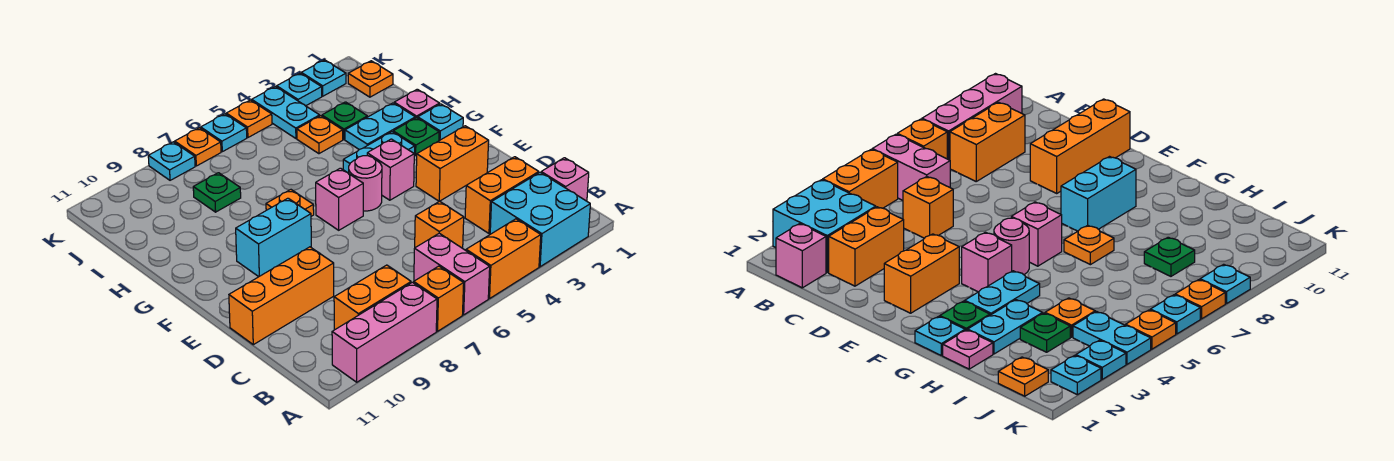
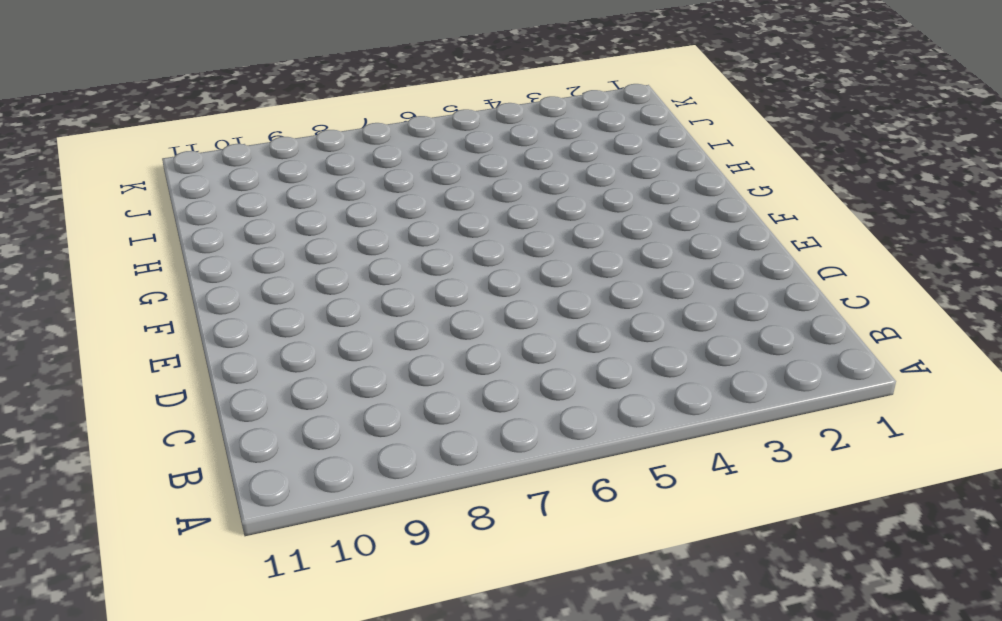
none -> cyan 2x2 brick [490,173,590,267]
none -> orange 1x2 brick [466,219,541,299]
none -> pink 1x2 brick [414,233,490,315]
none -> orange 1x1 brick [414,266,464,331]

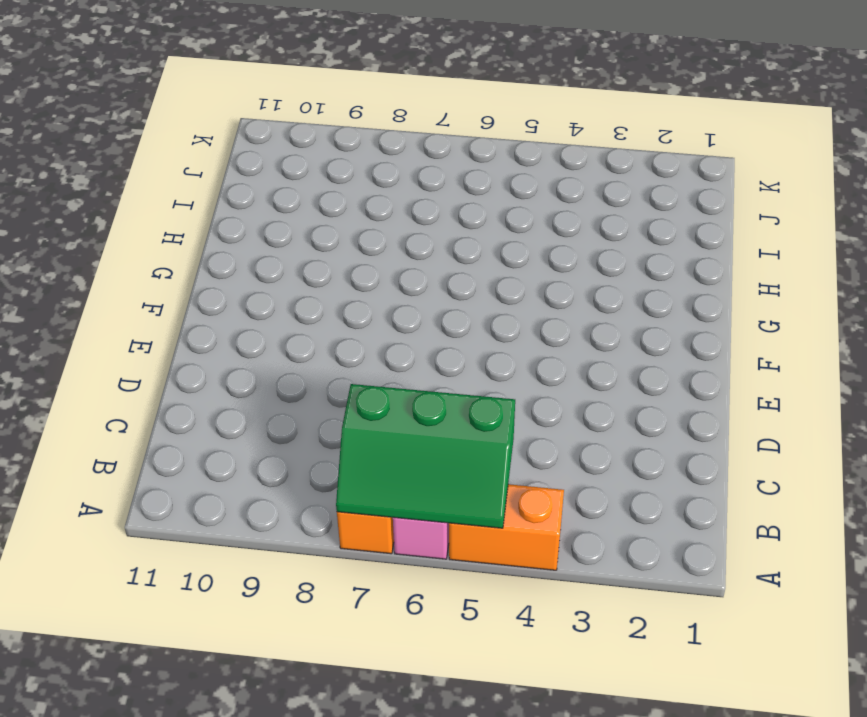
green 2x3 slope [336,384,515,528] -> none
none -> cyan 2x2 brick [490,173,590,267]
none -> pink 1x3 brick [332,282,437,382]
none -> pink 1x1 brick [541,158,589,201]
none -> orange 1x2 brick [334,265,411,330]

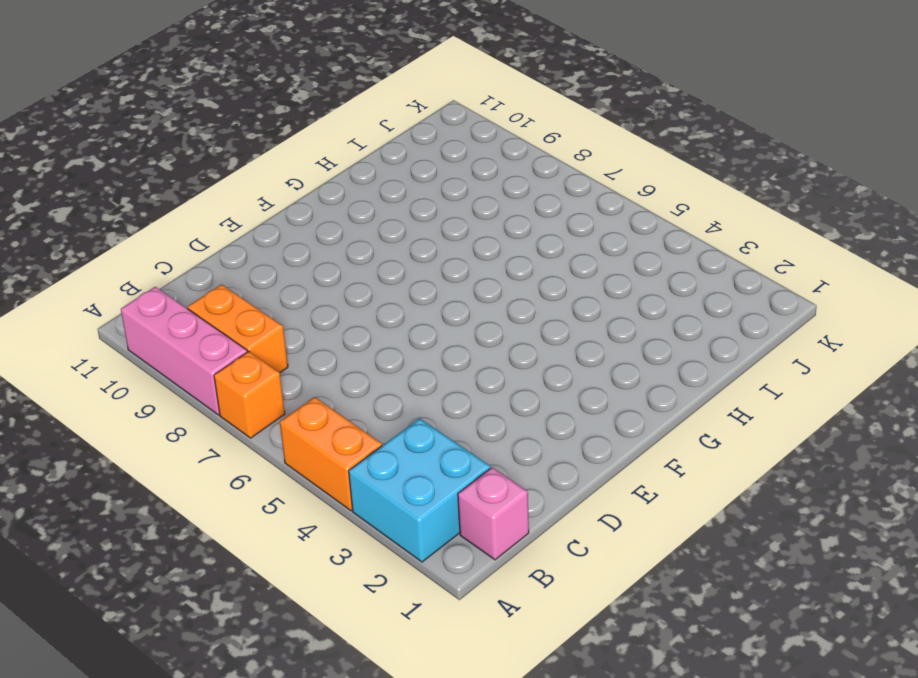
none -> pink 1x2 brick [414,233,490,315]
none -> orange 1x2 brick [465,157,539,233]
none -> orange 1x1 brick [415,201,464,248]
none -> orange 1x3 brick [229,247,334,345]

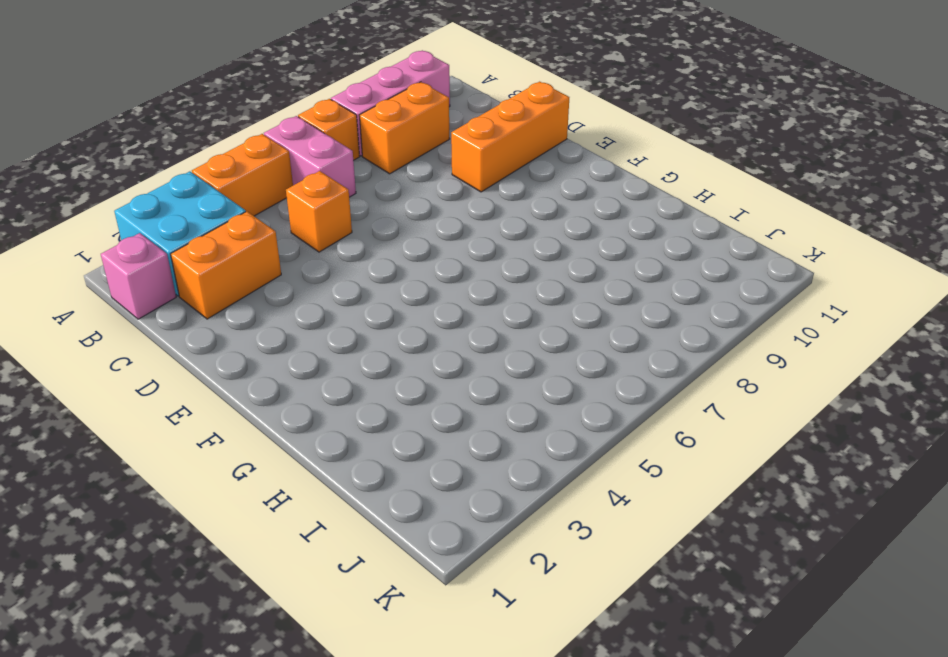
none -> orange 1x2 brick [416,126,489,201]
none -> pink 1x1 brick [367,139,414,200]
none -> pink 1x1 round brick [349,156,382,211]
none -> pink 1x1 brick [316,168,363,230]

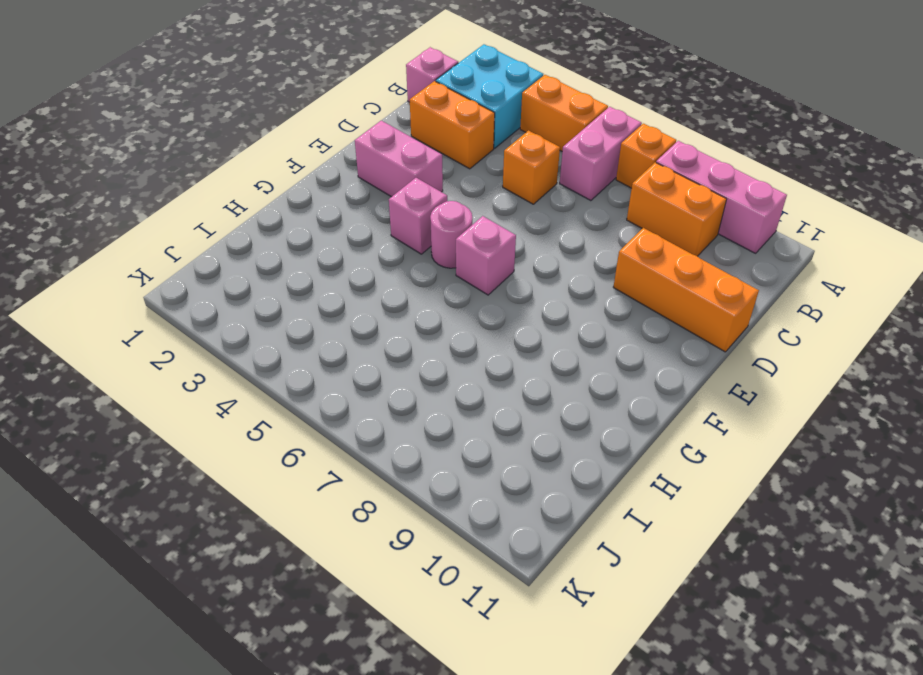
pink 1x2 brick [355,121,443,197] -> orange 1x2 brick [416,126,489,201]
none -> cyan 1x2 brick [236,198,311,277]
none -> cyan 1x1 plate [418,104,463,141]
none -> green 1x1 plate [393,118,439,156]
none -> cyan 1x2 plate [343,132,415,173]

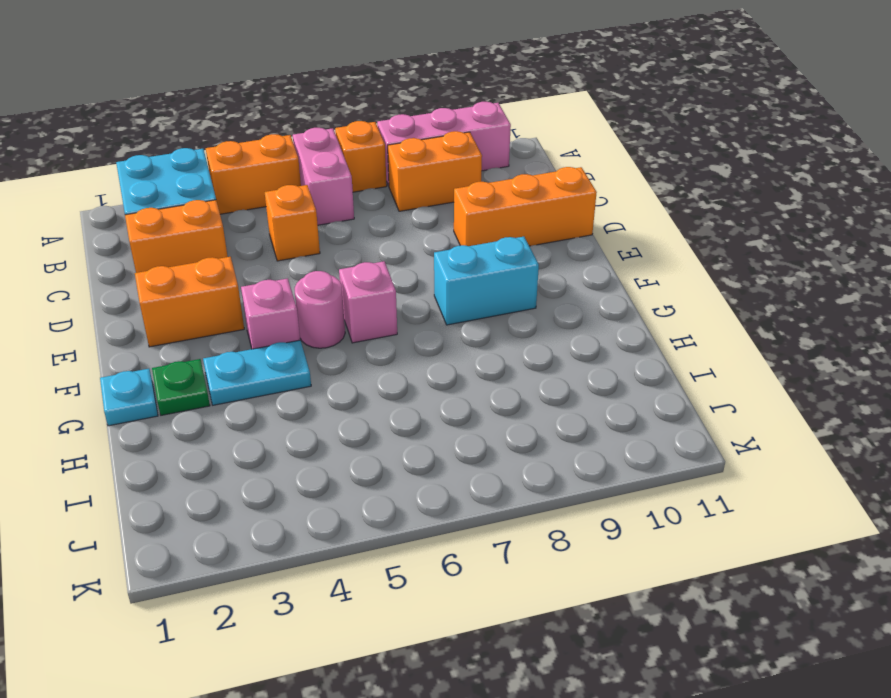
none -> pink 1x1 brick [541,158,589,201]
none -> orange 1x1 plate [266,190,314,216]
none -> pink 1x1 plate [394,89,440,118]
none -> cyan 1x2 plate [345,103,415,149]

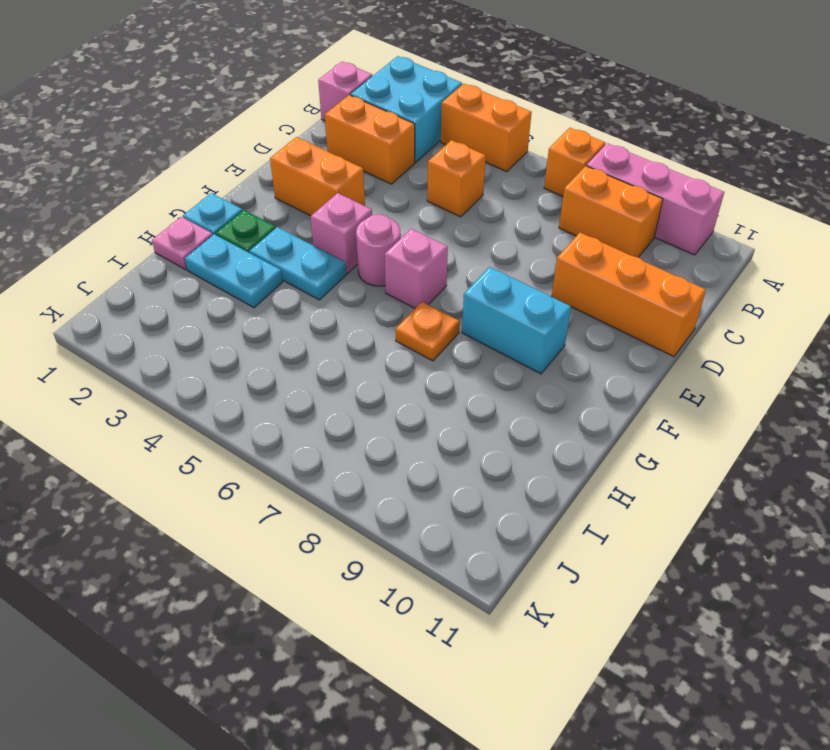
none -> pink 1x2 brick [414,233,490,315]
none -> green 1x1 plate [322,102,367,139]
none -> orange 1x1 plate [297,116,343,154]
none -> green 1x1 plate [193,173,241,212]

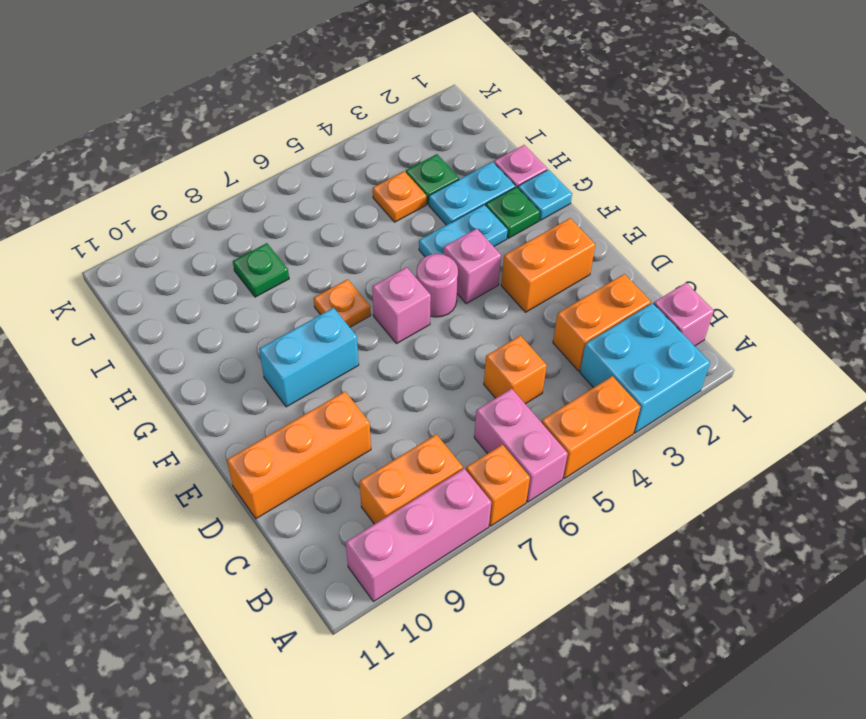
none -> orange 1x1 plate [348,61,393,97]
none -> cyan 1x2 plate [252,87,320,138]
none -> cyan 1x1 plate [301,60,346,96]
none -> cyan 1x1 plate [277,73,322,106]

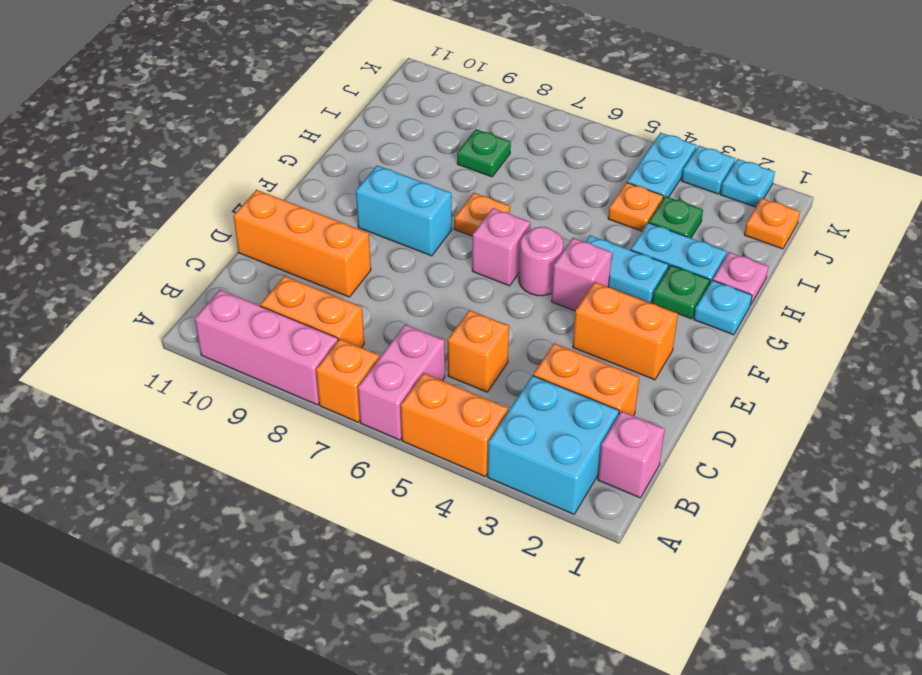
none -> orange 1x1 plate [226,100,272,137]
none -> cyan 1x1 plate [201,114,247,152]
none -> orange 1x1 plate [175,128,221,166]
none -> cyan 1x1 plate [148,142,195,180]

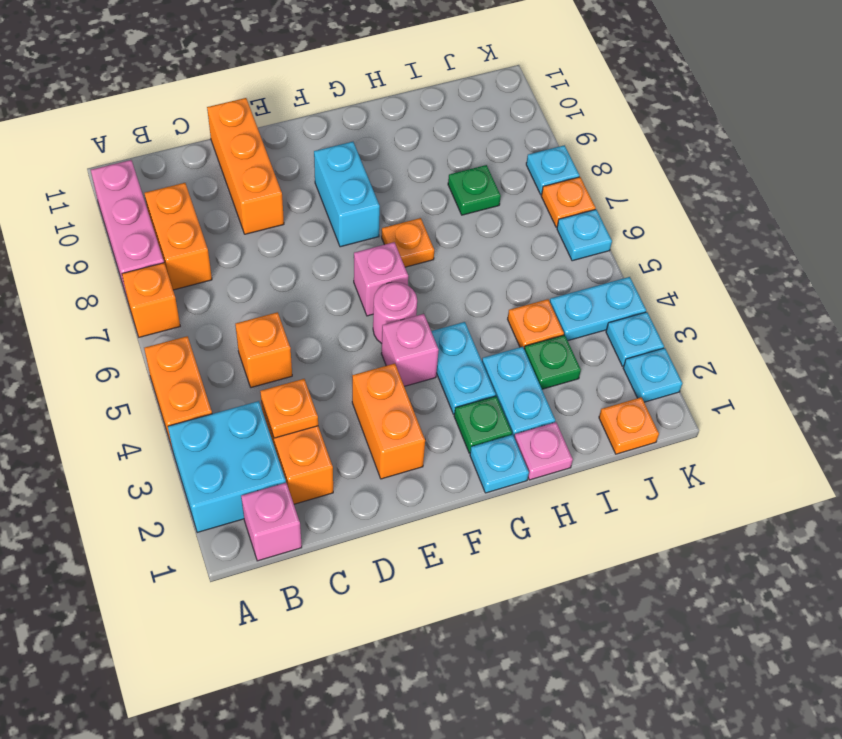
orange 1x1 plate [260,379,318,438] -> orange 1x1 plate moved to [226,100,272,137]
none -> pink 1x2 brick [414,233,490,315]

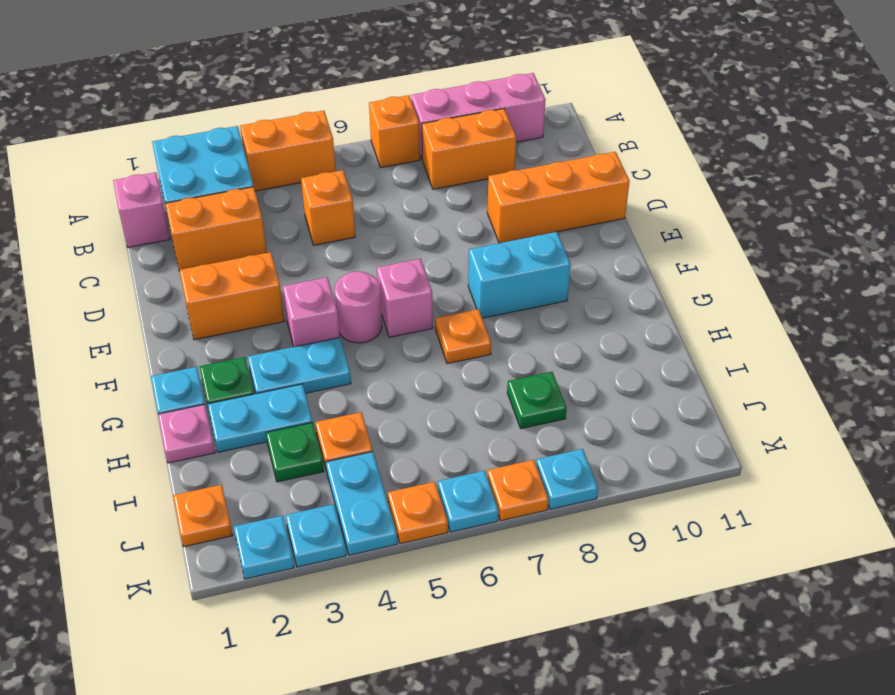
none -> pink 1x2 brick [414,233,490,315]

